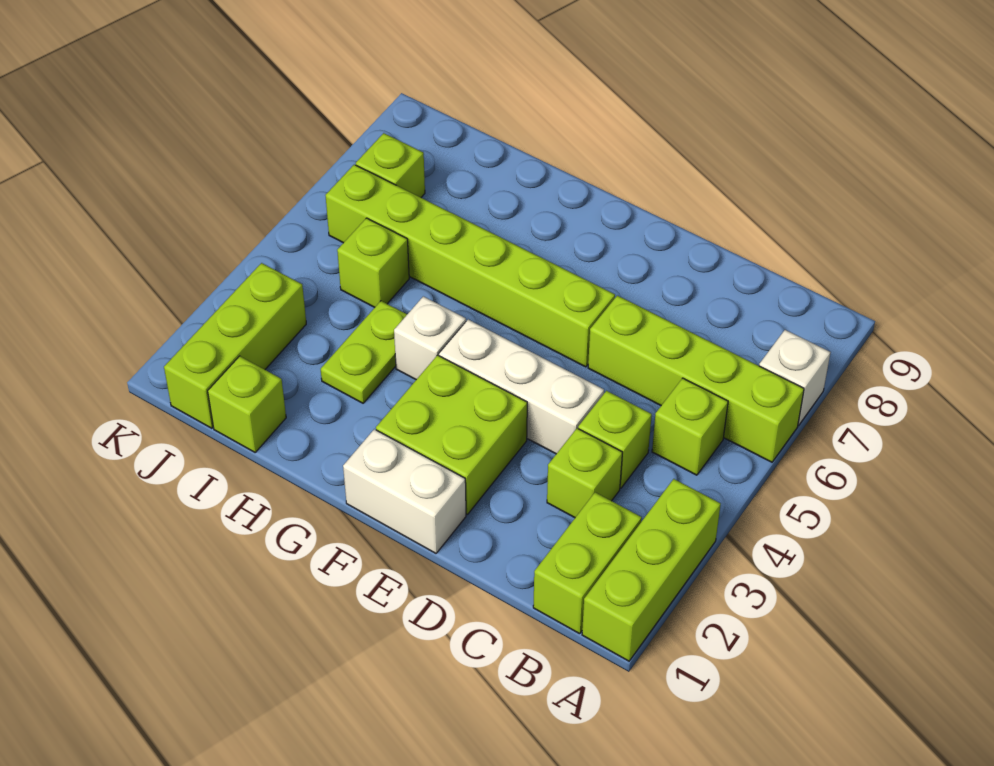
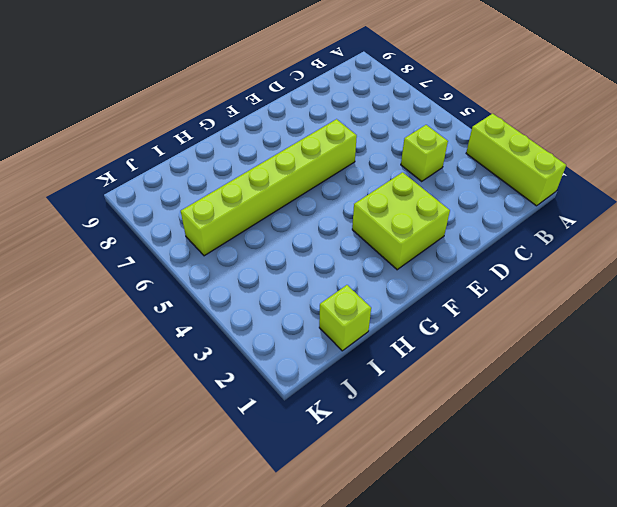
none -> lime 1x4 brick [588,296,804,462]
none -> white 1x1 brick [759,330,831,425]
none -> lime 1x2 brick [533,492,642,634]

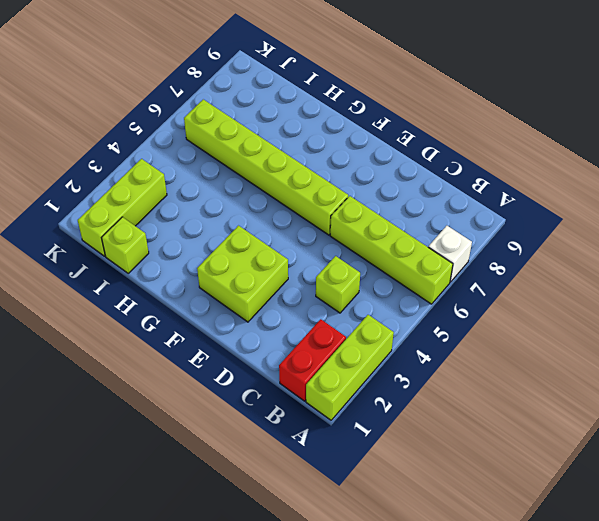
red 1x2 brick [279,319,346,401] -> lime 1x2 brick [533,492,642,634]
none -> lime 1x1 brick [652,378,728,475]
none -> lime 1x1 brick [547,428,622,518]
none -> white 1x3 brick [439,320,604,454]

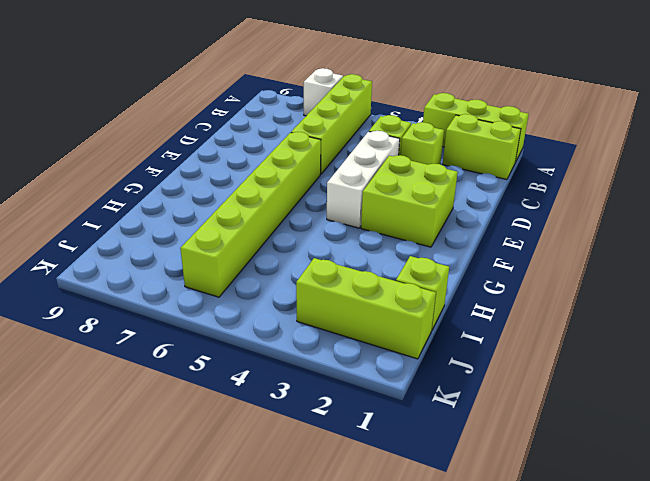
none -> lime 1x1 brick [652,378,728,475]
none -> white 1x2 brick [343,429,466,553]
none -> white 1x1 brick [394,296,466,380]

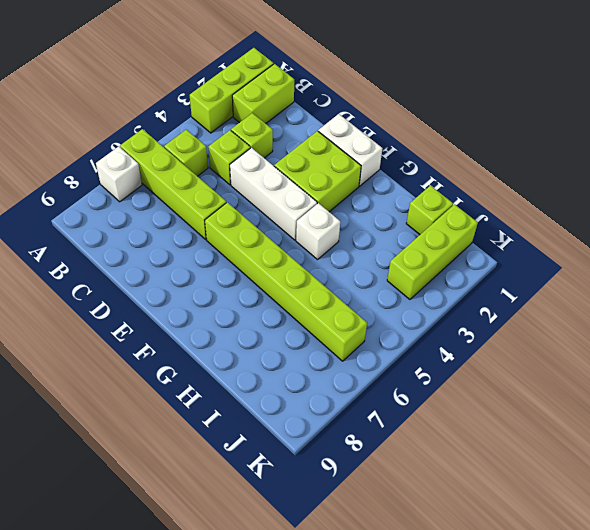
none -> lime 1x2 plate [321,301,407,403]
none -> lime 1x1 brick [337,218,409,307]
none -> lime 1x1 brick [356,133,425,197]

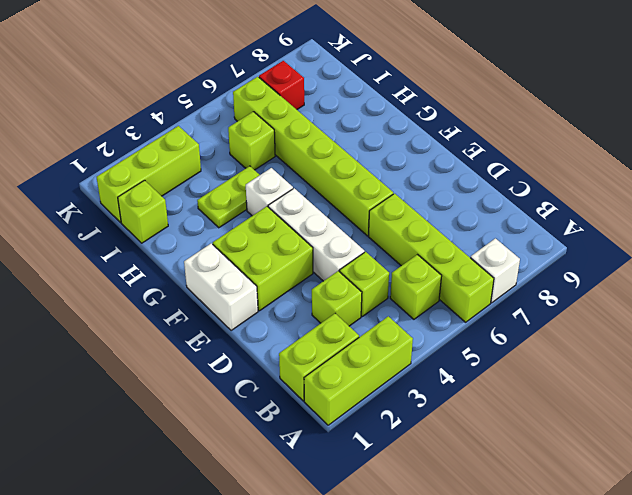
red 1x1 brick [259,61,304,110] -> lime 1x1 brick [356,133,425,197]

